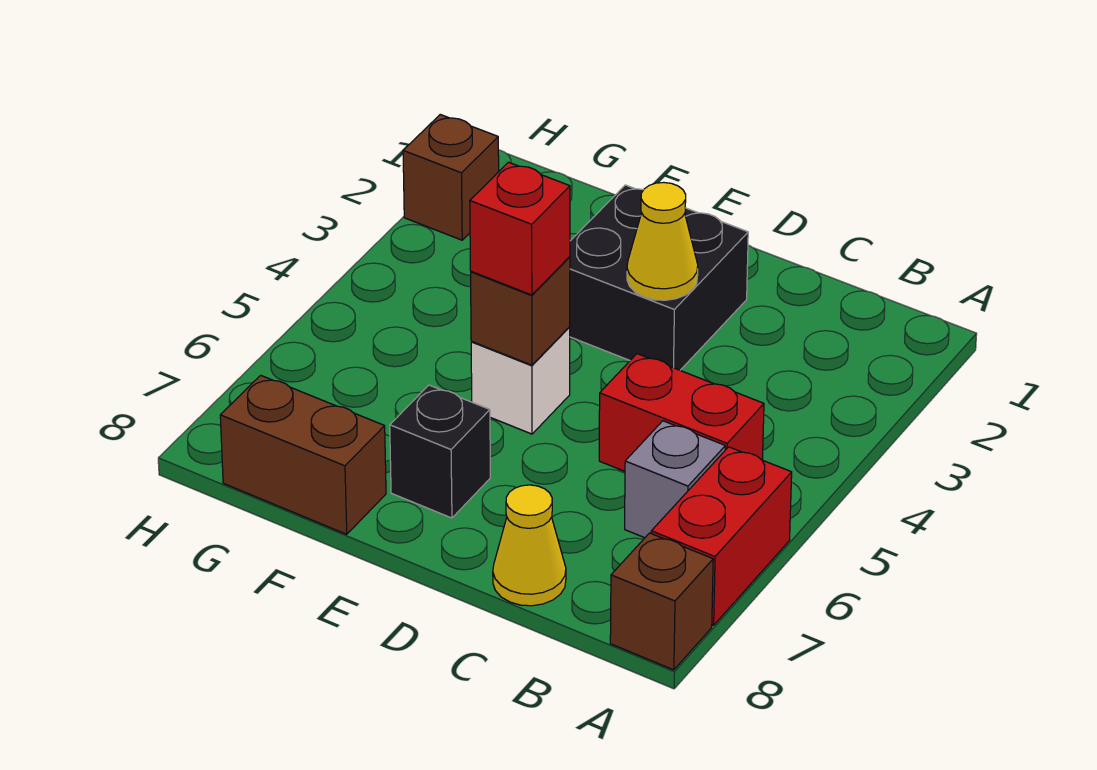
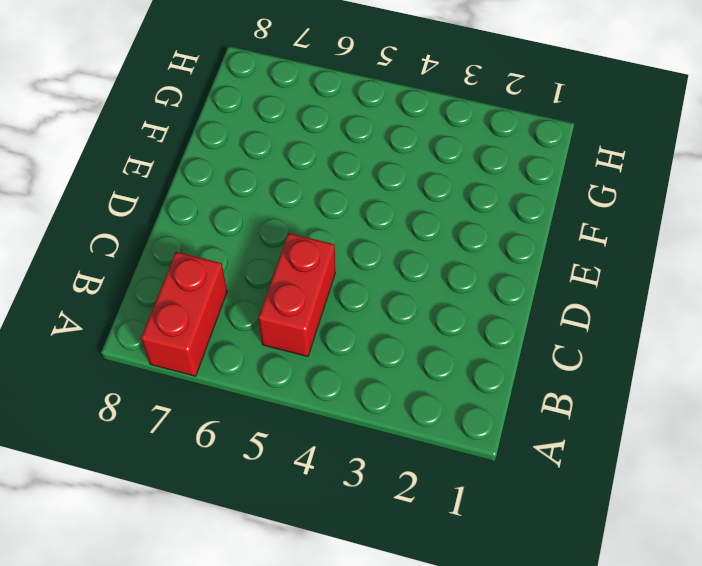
red 1x2 brick [141,252,227,376] -> red 1x2 brick turned to [651,447,792,625]
none -> brown 1x1 brick [610,533,713,670]
none -> grey 1x1 brick [625,421,725,538]
none -> yellow 1x1 cone [493,485,566,606]

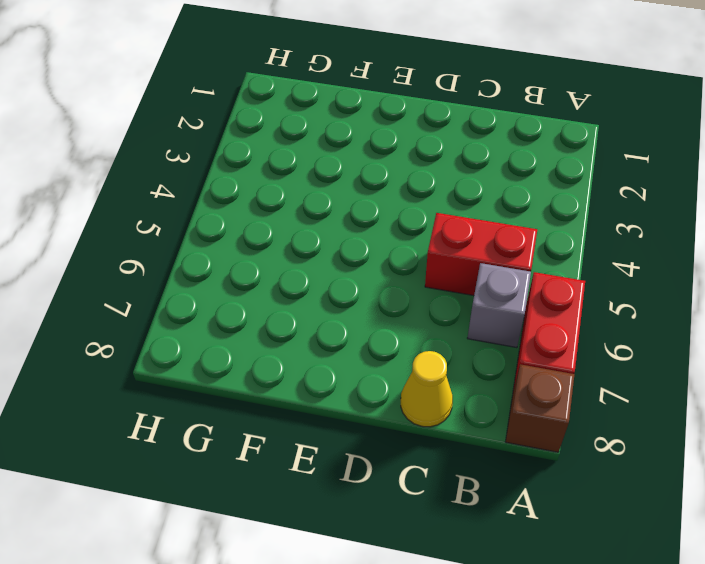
none -> black 2x2 brick [570,185,748,370]
none -> white 1x1 brick [471,327,570,434]
none -> black 1x1 brick [390,385,490,518]

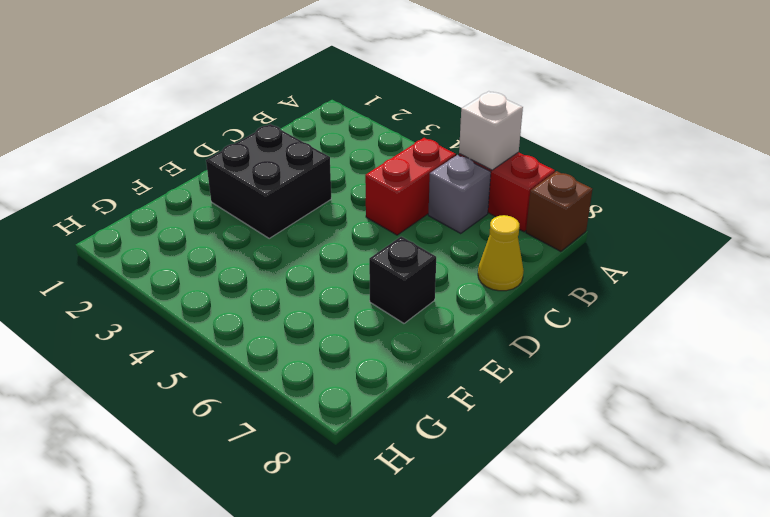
white 1x1 brick [459,91,523,170] -> white 1x1 brick moved to [471,327,570,434]
none -> brown 1x2 brick [220,375,386,534]
none -> brown 1x1 brick [403,115,499,240]
none -> yellow 1x1 cone [627,182,698,300]

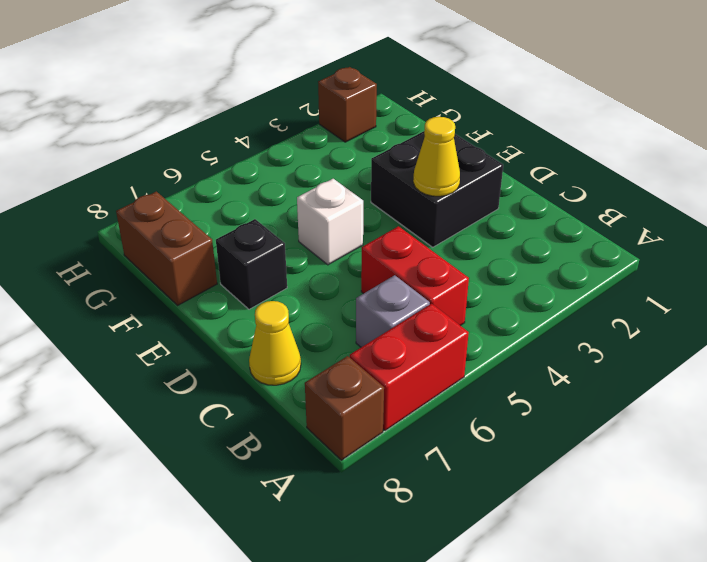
none -> brown 1x1 brick [471,257,570,365]
none -> red 1x1 brick [470,162,570,295]

